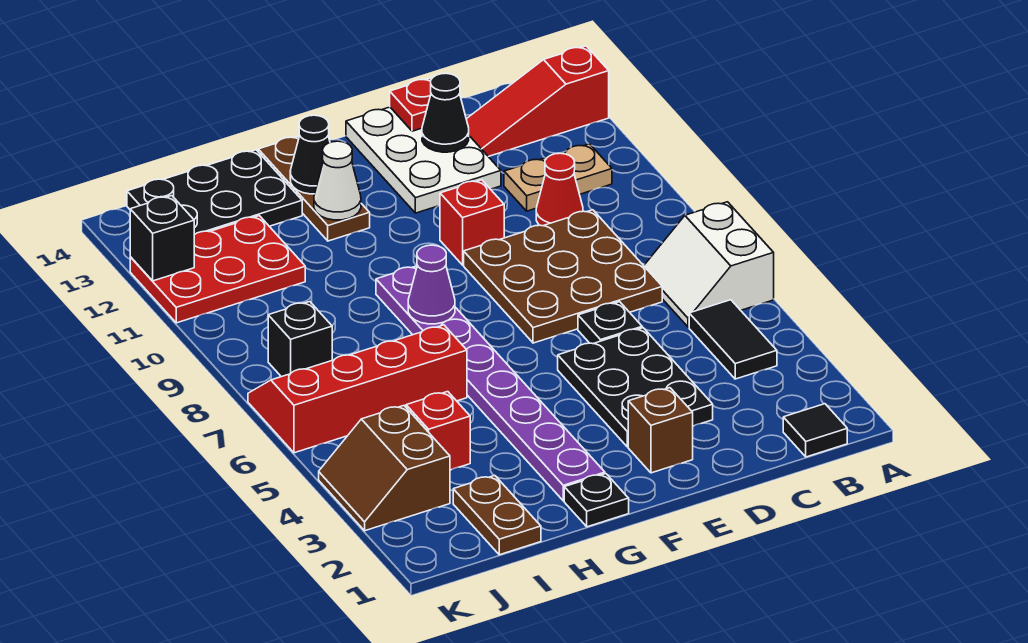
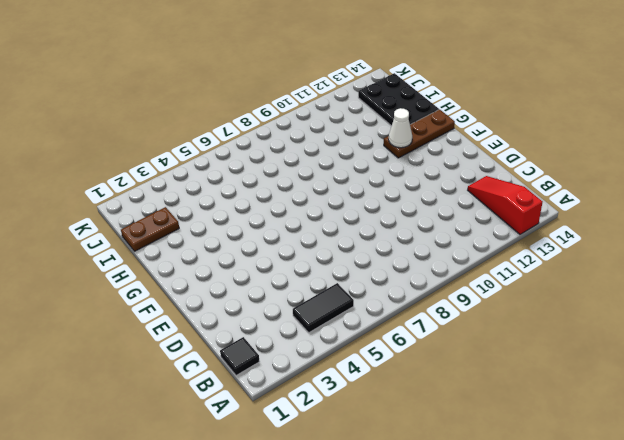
none -> white 2x2 slope [644,202,774,327]
none -> tan 1x2 plate [504,144,612,211]
none -> brown 3x3 plate [464,210,662,343]

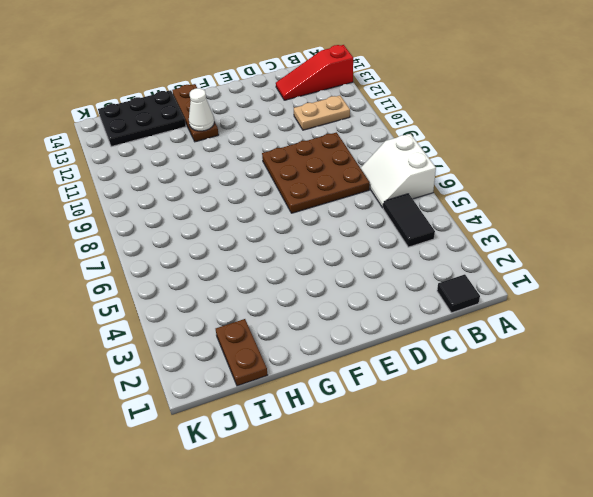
none -> red 1x1 cone [536,153,583,226]
none -> black 2x3 plate [558,328,713,447]
none -> black 1x1 plate [578,302,642,344]

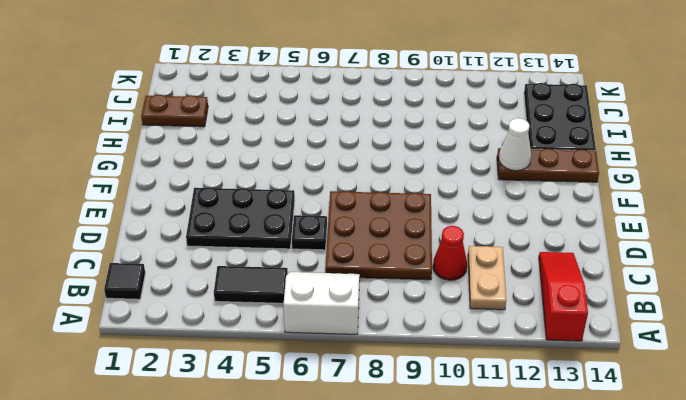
none -> white 2x3 plate [346,107,501,213]
none -> brown 1x1 brick [628,388,693,473]
none -> red 1x1 brick [440,180,504,265]

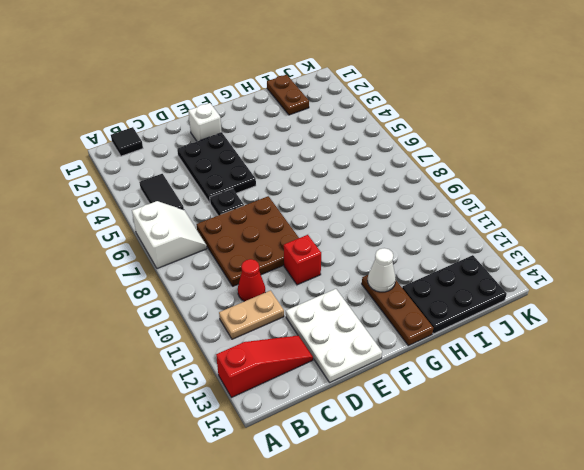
white 1x1 brick [188,103,222,141] -> brown 1x1 brick [628,388,693,473]
none -> black 1x1 plate [564,474,629,527]
none -> purple 1x8 plate [376,266,605,501]
none -> red 2x4 slope [248,325,467,453]

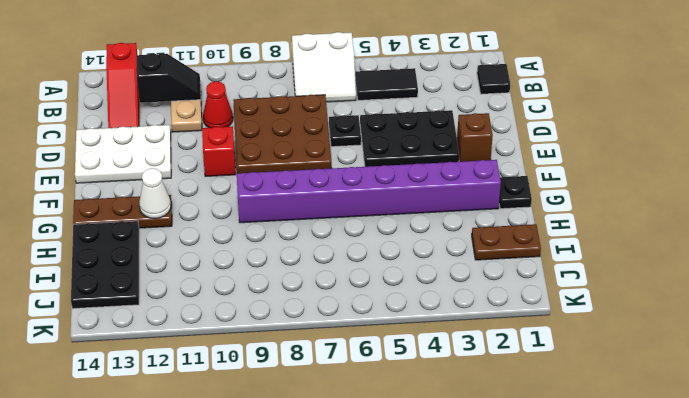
black 1x2 slope [137,54,201,103] -> none
purple 1x8 brick [237,160,501,223] -> purple 1x8 plate [376,266,605,501]
none -> red 2x4 slope [248,325,467,453]
none -> red 1x1 brick [406,392,470,470]
none -> red 2x3 plate [130,216,305,323]

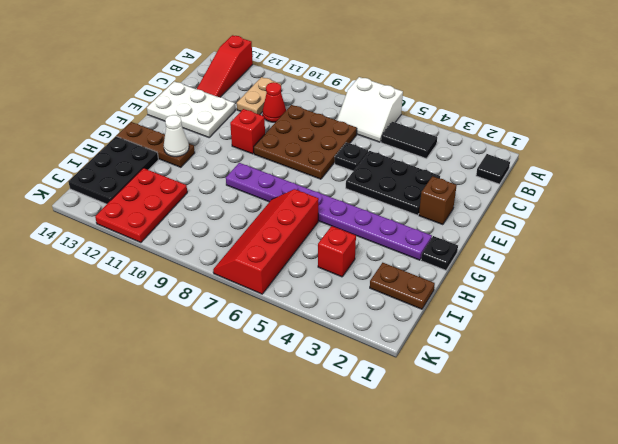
none -> brown 2x2 slope [319,406,450,531]
none -> black 1x1 brick [268,302,332,377]
none -> black 1x1 cone [422,73,469,152]

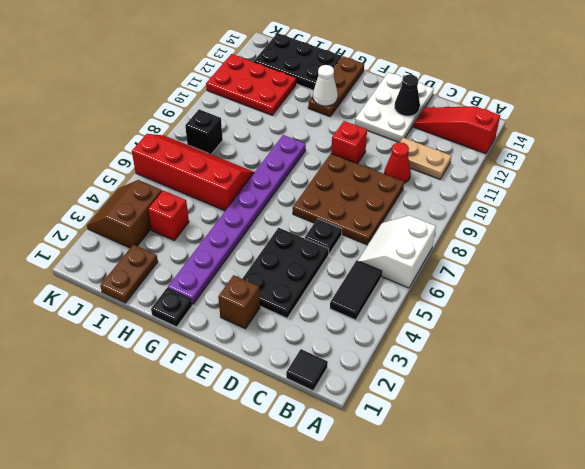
none -> red 1x1 plate [390,78,432,131]
none -> purple 1x1 cone [408,245,455,324]
none -> black 1x1 cone [290,115,330,194]

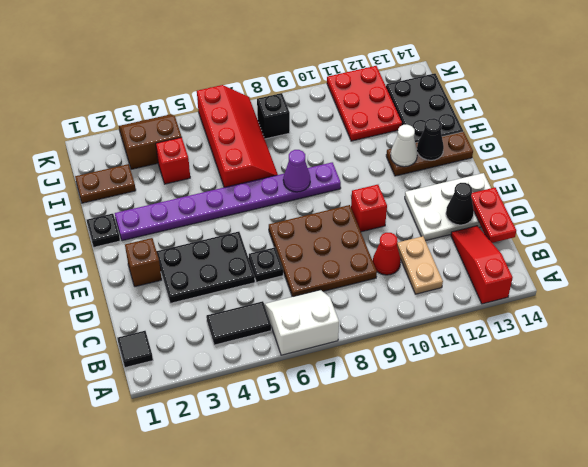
red 1x2 plate [471,188,516,243] -> red 1x1 plate [390,78,432,131]
none -> black 1x1 brick [130,196,194,281]

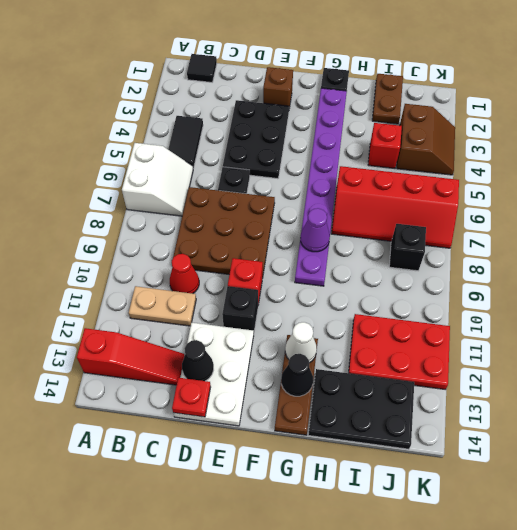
black 1x1 brick [222,286,258,330] -> black 1x1 brick moved to [130,196,194,281]

